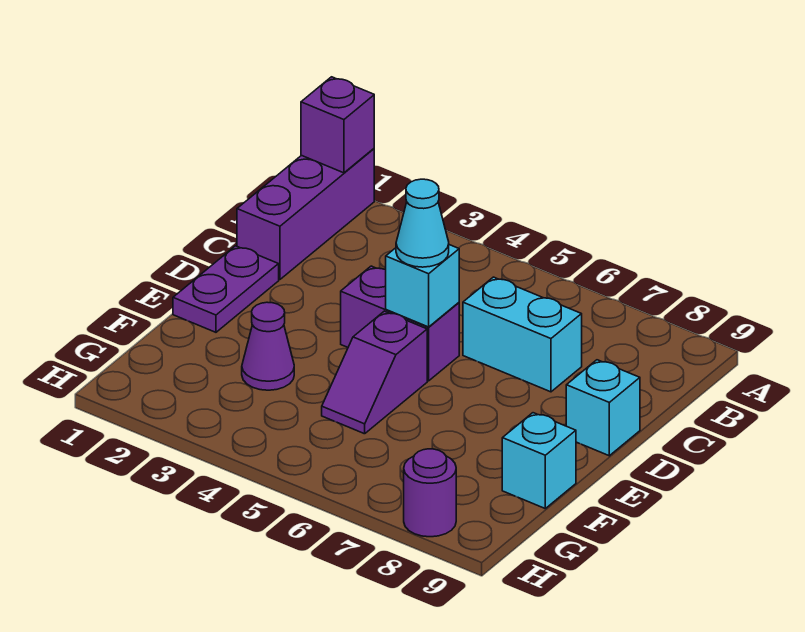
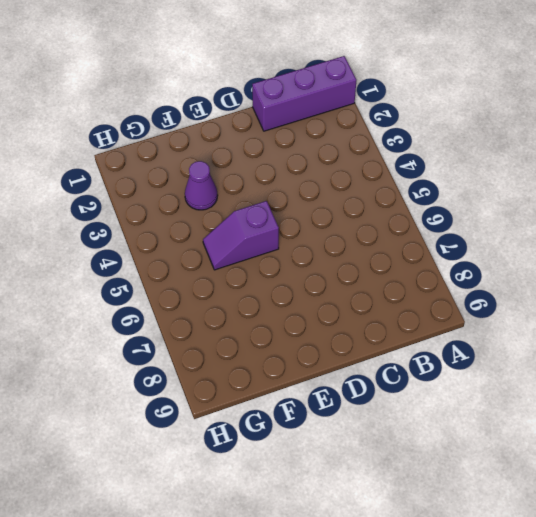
none -> cyan 1x2 brick [463,277,582,392]
none -> purple 1x2 plate [173,246,279,332]
none -> purple 1x2 brick [341,266,459,381]

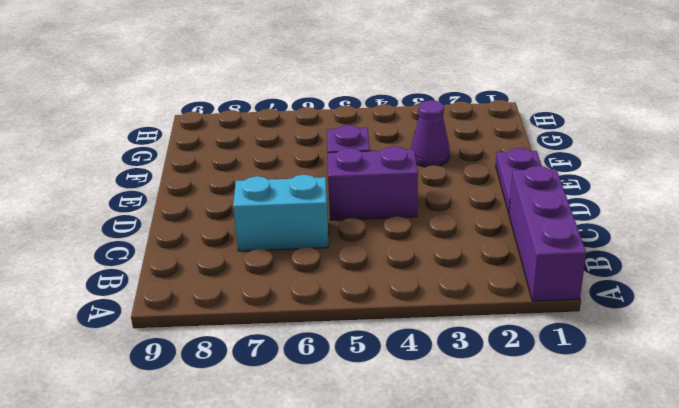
none -> cyan 1x1 brick [566,360,640,456]
none -> cyan 1x1 brick [502,413,576,508]
none -> purple 1x1 round brick [404,449,456,537]

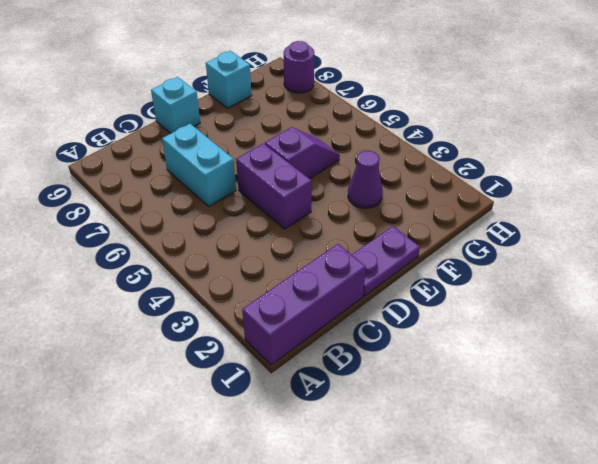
none -> purple 1x1 brick [301,77,374,173]
none -> cyan 1x1 brick [386,245,459,327]
none -> cyan 1x1 cone [396,179,449,267]

